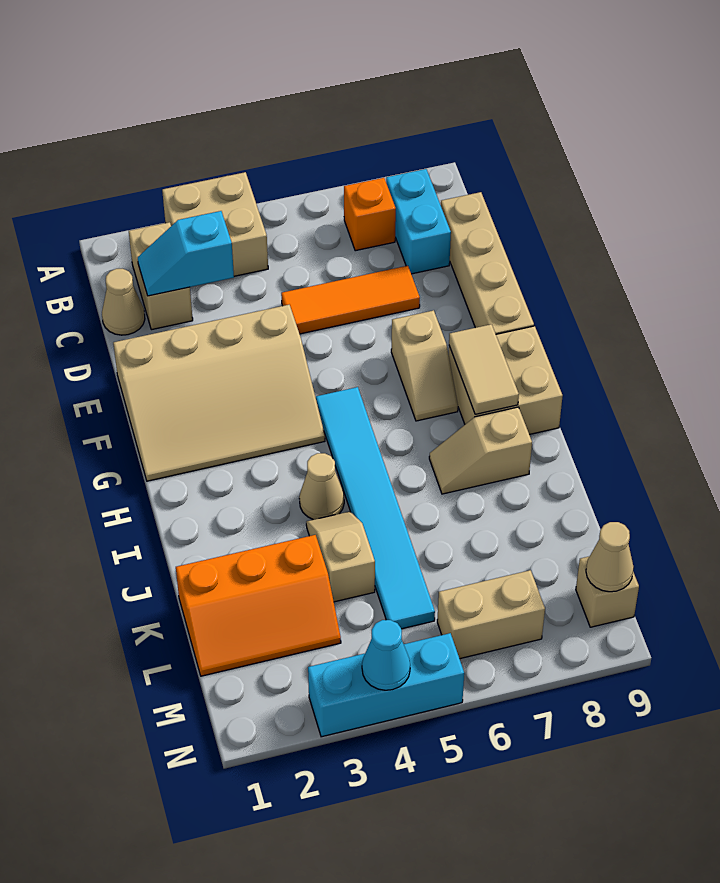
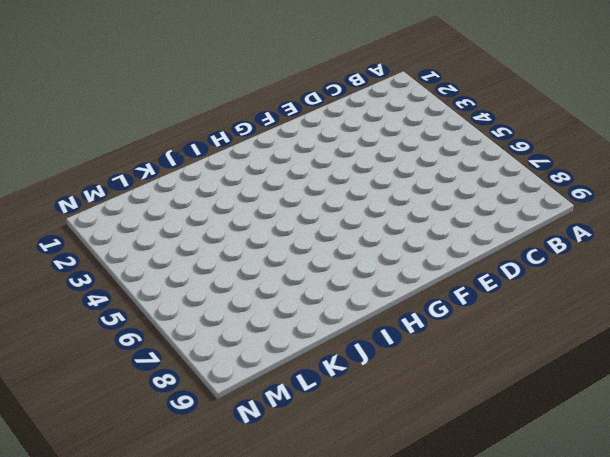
none -> tan 2x2 brick [162,172,268,276]
none -> tan 1x2 brick [129,222,193,330]
none -> orange 1x1 brick [344,178,396,251]

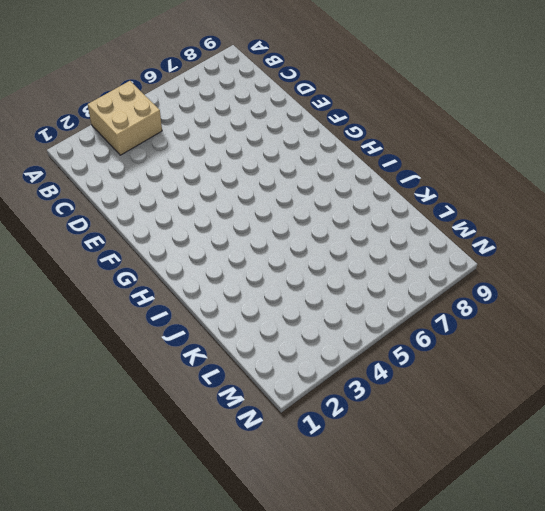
none -> tan 1x2 brick [129,222,193,330]
none -> orange 1x1 brick [344,178,396,251]
none -> cyan 1x2 brick [386,169,451,274]

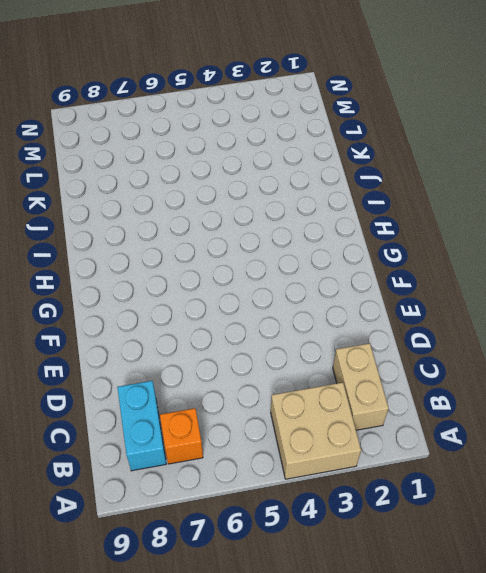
none -> tan 1x1 cone [102,269,145,335]
none -> tan 1x4 brick [441,192,534,334]
none -> orange 1x3 tile [281,266,420,334]

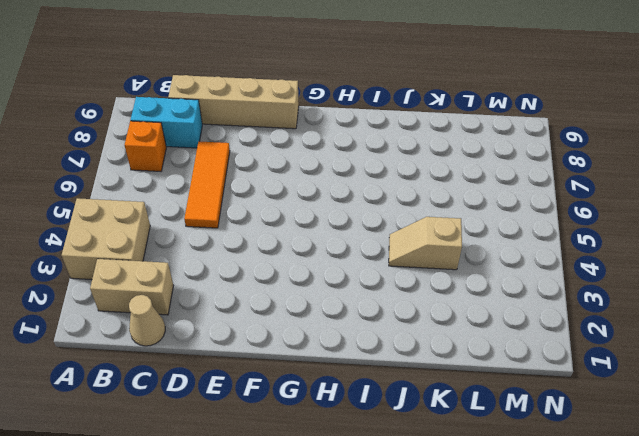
none -> tan 3x4 slope [113,305,325,481]
none -> tan 1x2 slope [391,310,458,421]
none -> cyan 1x6 tile [316,387,435,629]

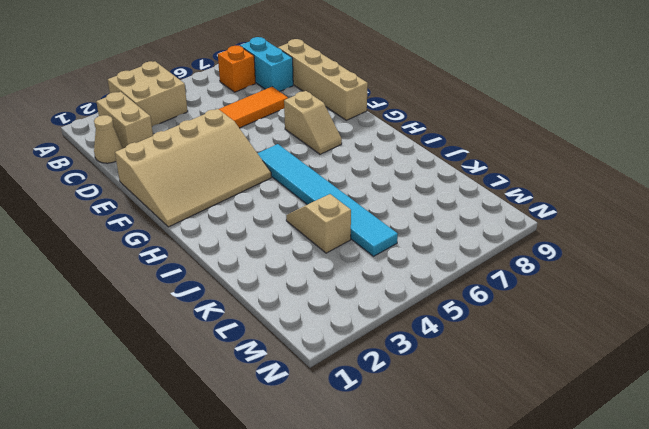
none -> tan 2x2 brick [449,326,563,435]
none -> tan 1x1 cone [299,453,344,520]
none -> tan 1x2 slope [429,407,532,494]

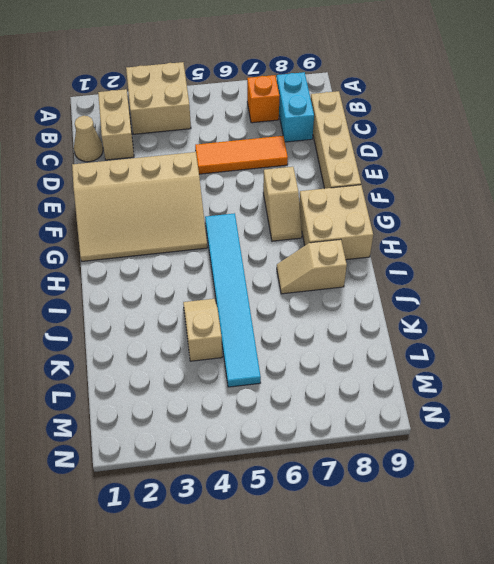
none -> tan 1x1 cone [299,453,344,520]
none -> orange 2x3 slope [176,535,341,676]
none -> tan 1x2 brick [437,570,545,659]

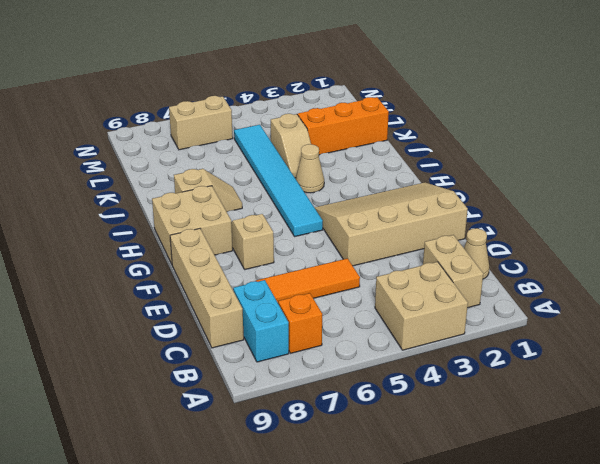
none -> tan 1x1 brick [576,557,639,627]
none -> cyan 1x3 brick [308,633,464,737]
none -> cyan 1x2 slope [138,211,234,296]

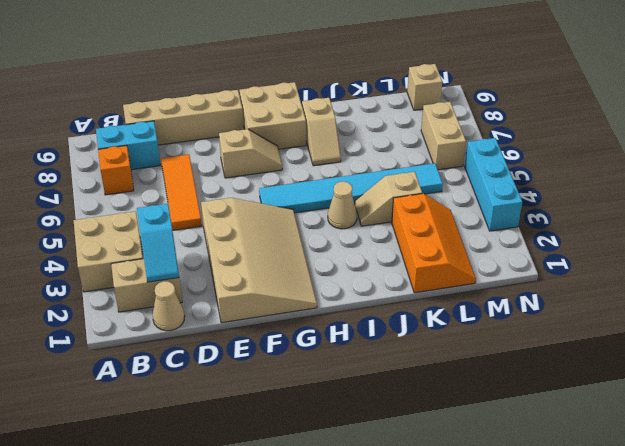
none -> tan 1x2 tile [449,324,519,414]
none -> tan 1x1 cone [586,522,634,592]
none -> cyan 1x1 cone [362,620,410,690]

